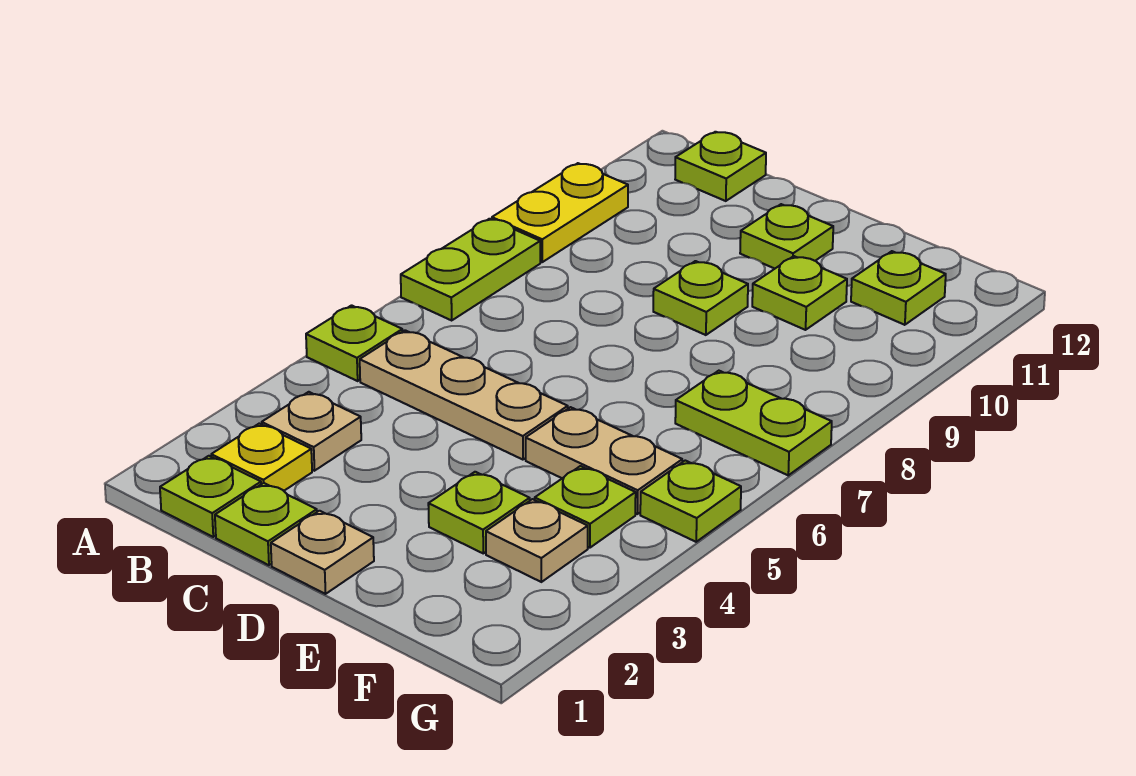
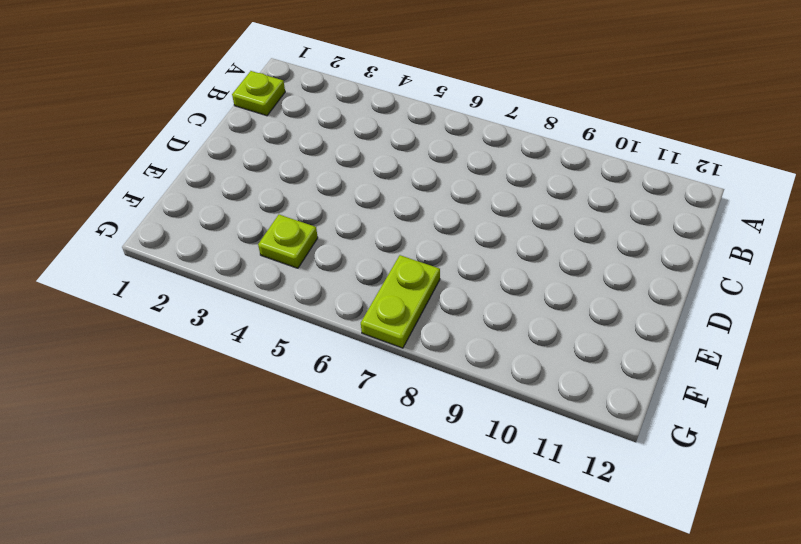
none -> lime 1x1 plate [306,305,402,381]
none -> lime 1x2 plate [401,219,540,320]
none -> yellow 1x2 plate [492,163,628,262]

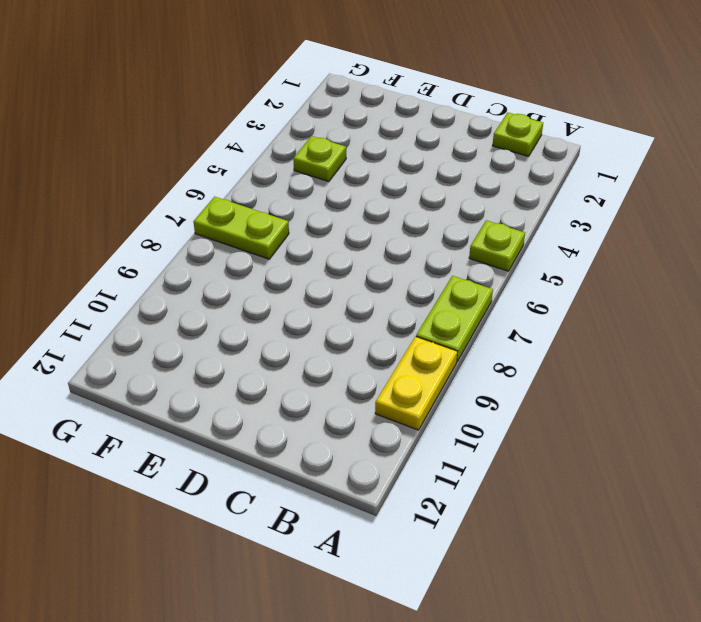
none -> yellow 1x1 plate [211,424,312,491]
none -> tan 1x1 plate [262,392,361,471]
none -> tan 1x3 plate [360,330,568,460]

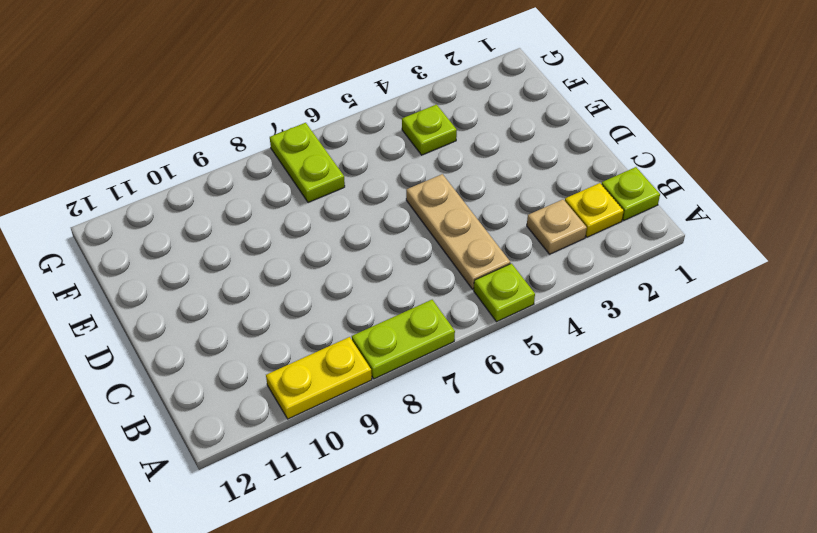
none -> lime 1x1 plate [675,132,766,201]
none -> lime 1x1 plate [215,483,317,565]
none -> tan 1x1 plate [271,511,374,594]

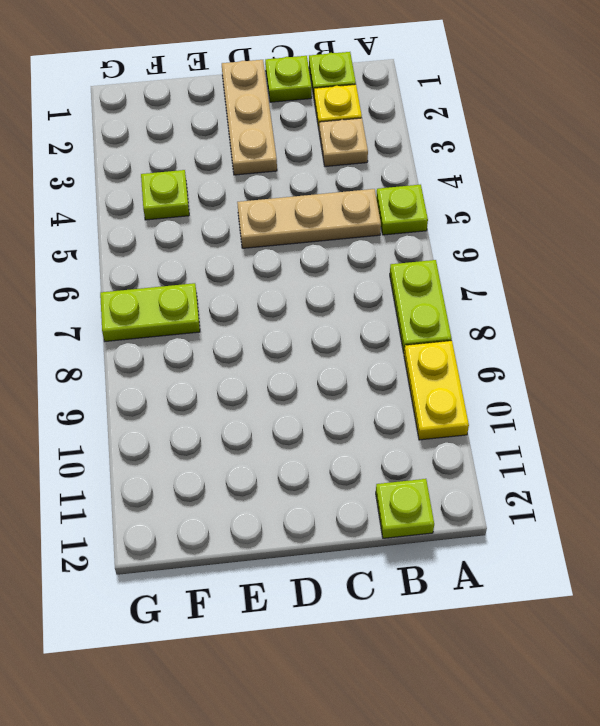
tan 1x3 plate [222,60,277,175] -> tan 1x1 plate [271,511,374,594]
none -> lime 1x1 plate [653,261,748,335]
none -> lime 1x1 plate [740,204,833,269]
none -> lime 1x1 plate [428,472,530,553]

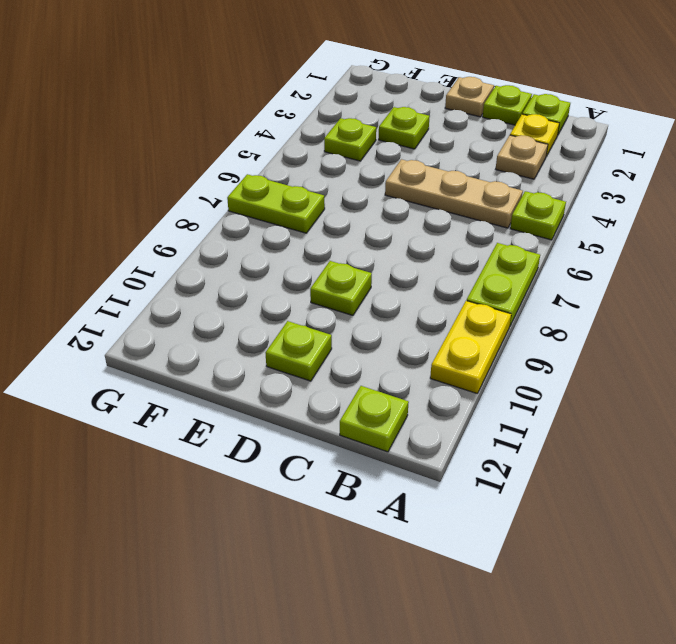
none -> tan 1x2 plate [526,407,682,514]
none -> lime 1x1 plate [752,256,847,330]
none -> tan 1x1 plate [486,499,588,582]

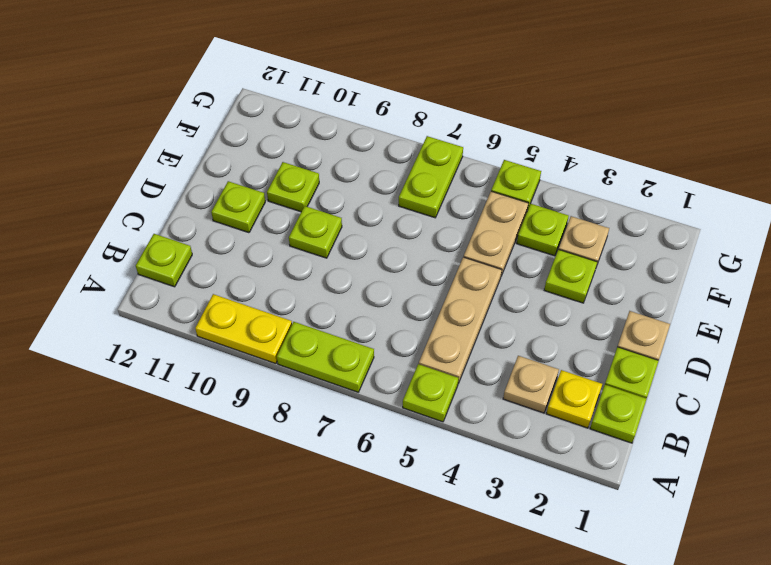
none -> lime 1x1 plate [851,251,946,325]

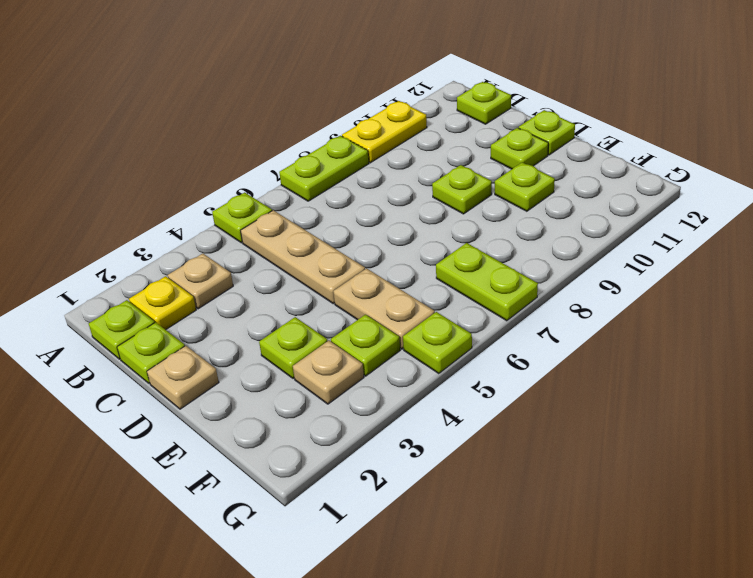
lime 1x1 plate [519,110,575,155] -> lime 1x1 plate moved to [851,251,946,325]

